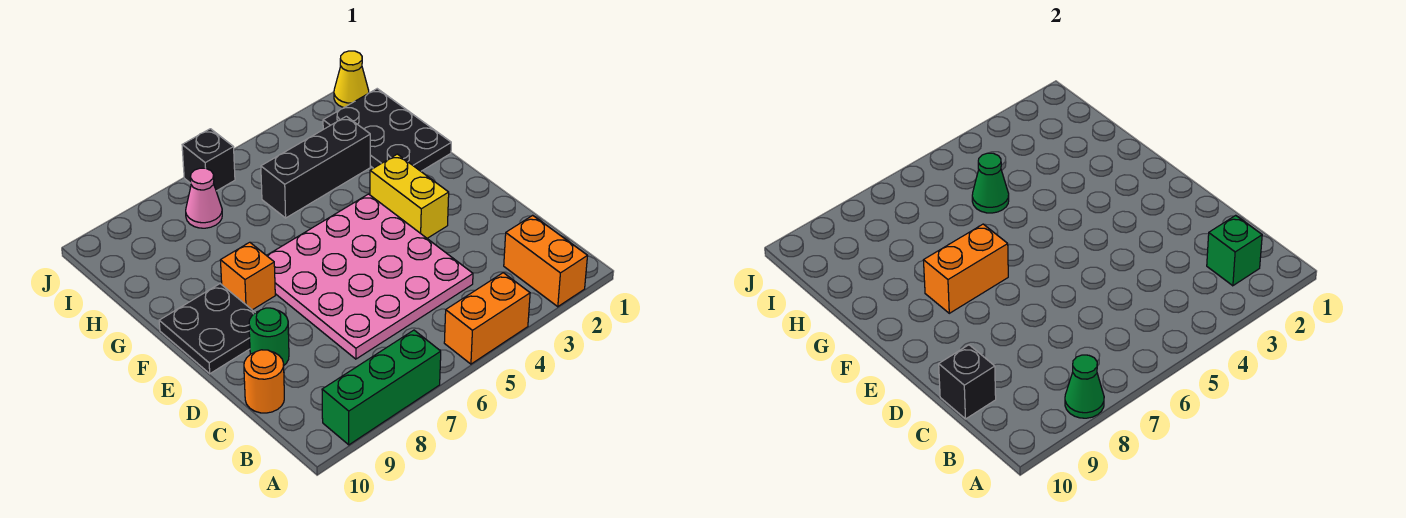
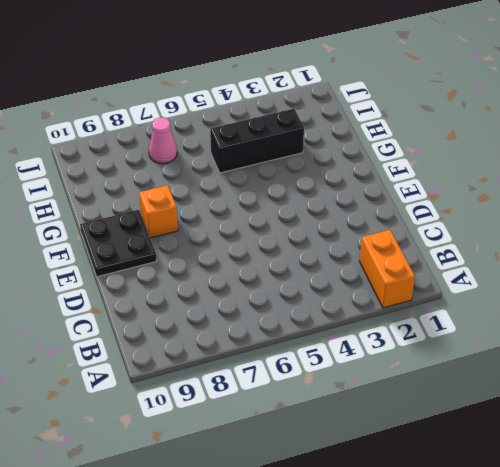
none -> orange 1x2 brick [444,273,530,364]
none -> green 1x3 brick [322,330,441,445]
none -> pink 4x4 plate [266,194,473,359]

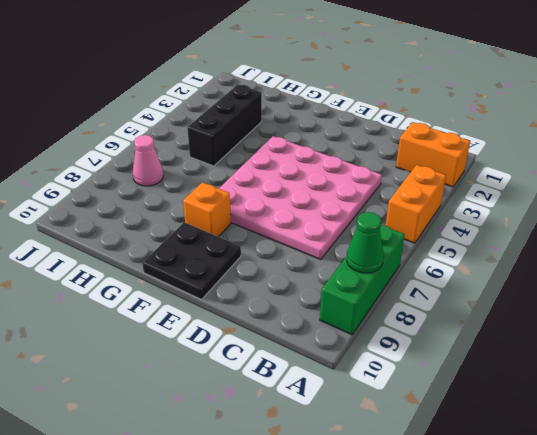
none -> orange 1x1 round brick [244,350,284,413]
none -> green 1x1 round brick [249,308,289,365]
none -> yellow 1x2 brick [370,154,449,238]

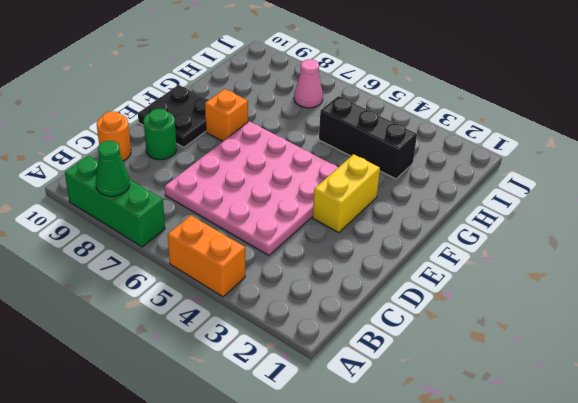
none -> orange 1x2 brick [504,215,587,307]
none -> black 2x3 plate [323,89,451,171]
none -> yellow 1x1 cone [334,51,369,108]

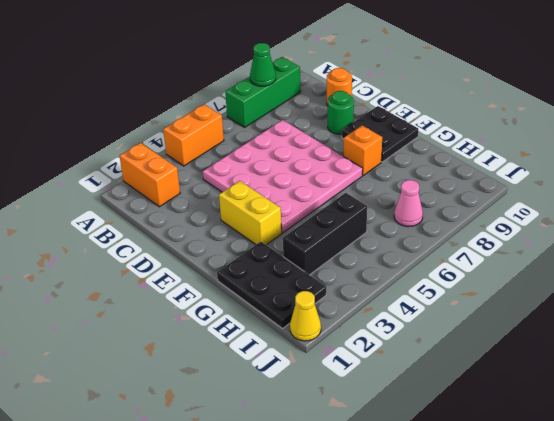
none -> black 1x1 brick [182,129,235,191]
none -> green 1x1 brick [1207,215,1262,286]
none -> black 1x1 brick [939,345,996,419]

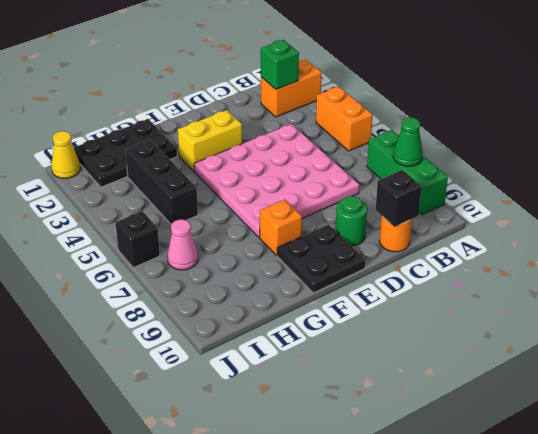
none -> orange 1x2 brick [923,224,1008,313]
none -> green 1x1 cone [972,153,1009,213]

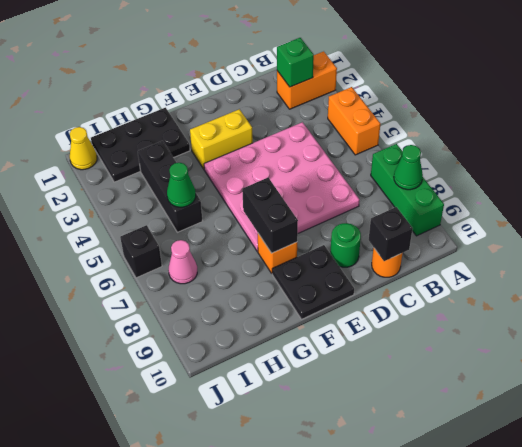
black 1x2 brick [242,178,298,253] -> orange 1x2 brick [923,224,1008,313]

